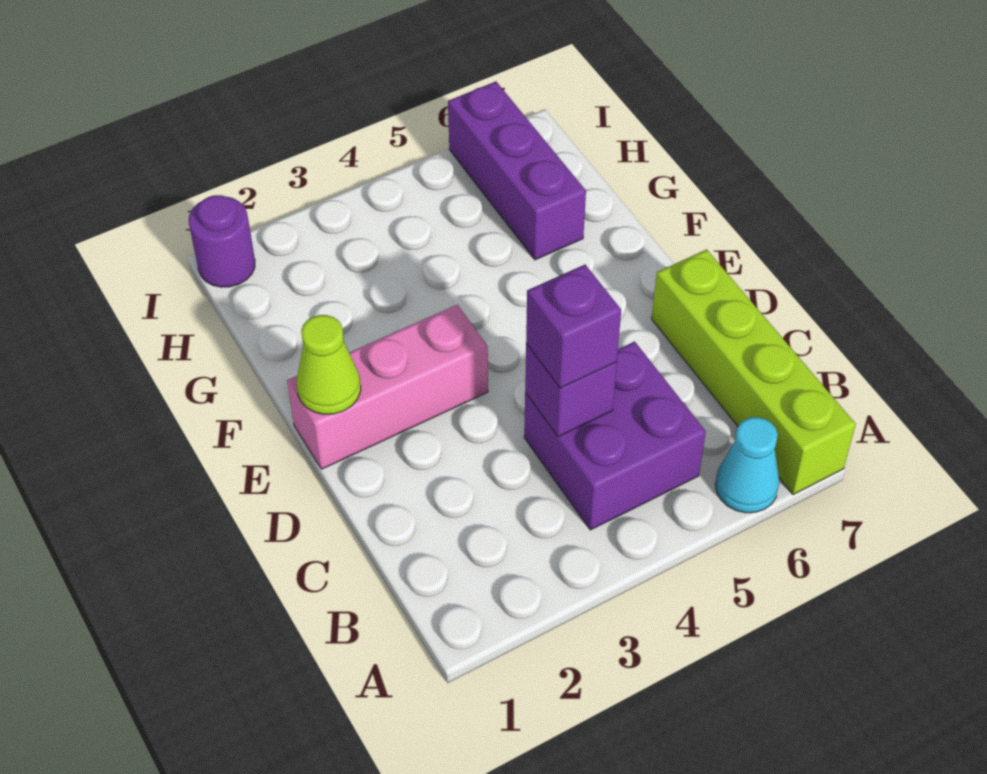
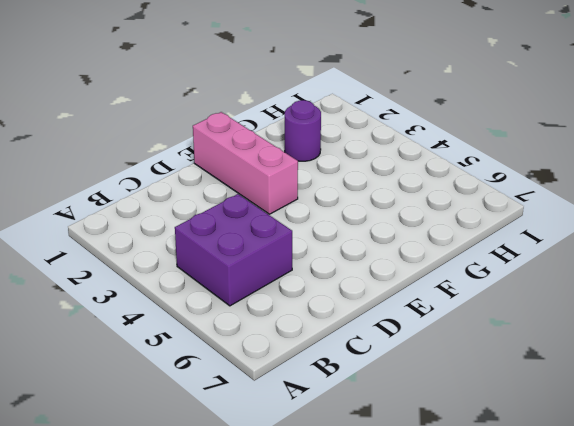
purple 1x1 round brick [285,100,321,161] -> purple 1x1 round brick moved to [189,195,255,287]
none -> cyan 1x1 cone [715,417,779,513]
none -> lime 1x4 brick [652,249,856,495]

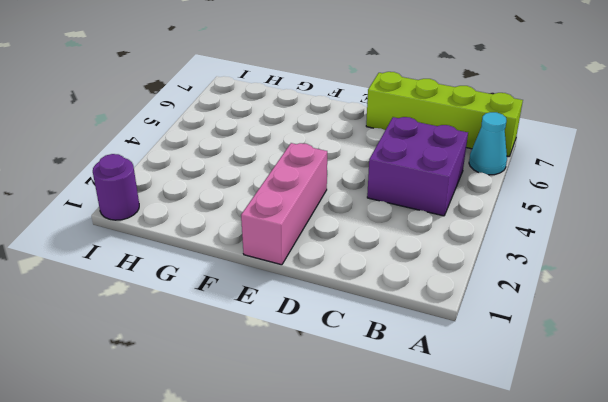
none -> purple 1x3 brick [448,82,586,260]
none -> purple 1x1 brick [525,344,617,437]

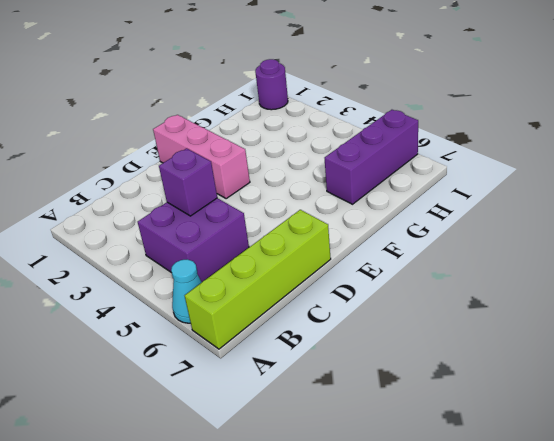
none -> lime 1x1 cone [297,315,361,414]
none -> purple 1x1 brick [526,265,621,388]

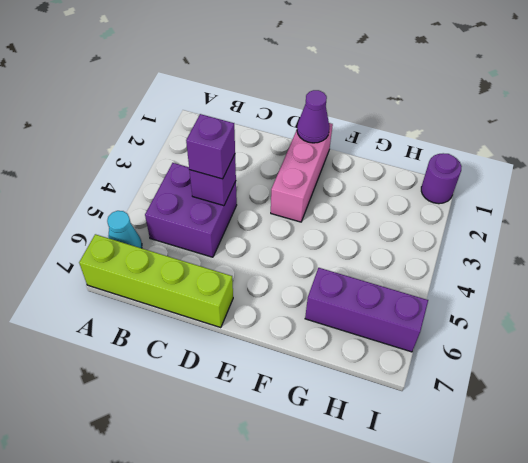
purple 1x1 cone [297,90,330,143] -> lime 1x1 cone [297,315,361,414]

